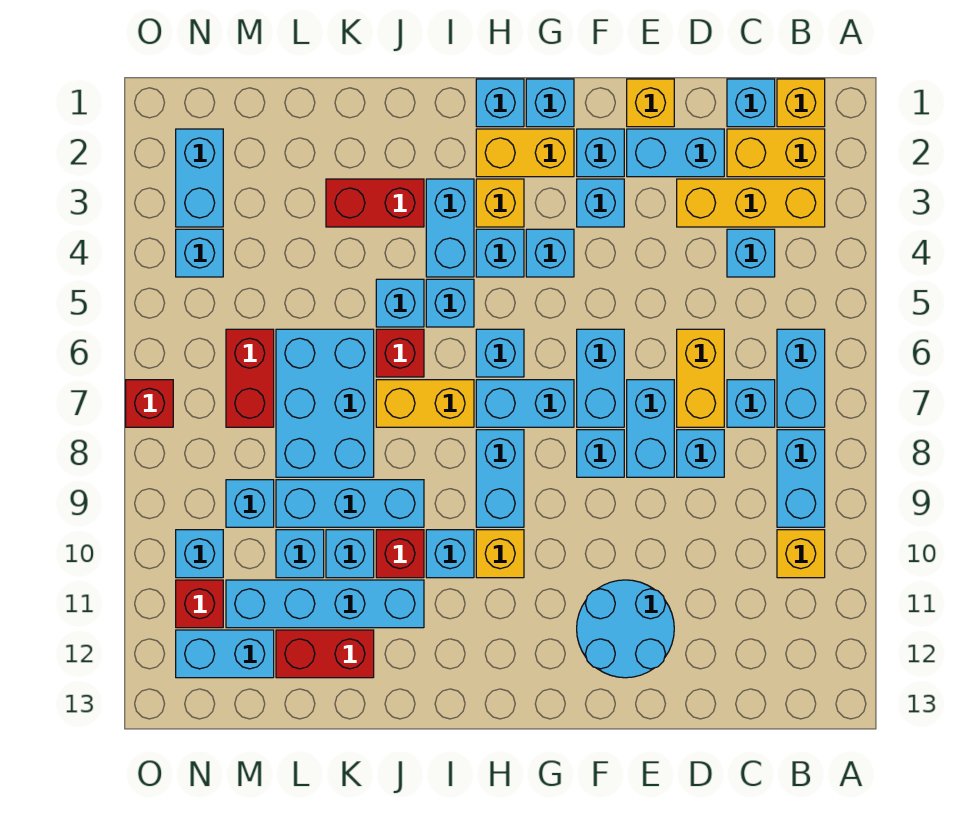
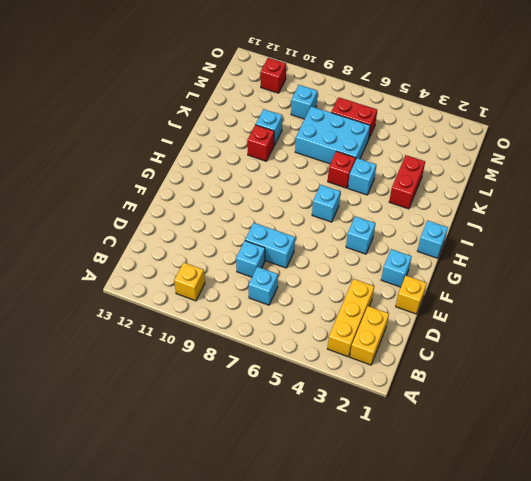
none -> yellow 1x1 brick [777,79,825,127]
none -> cyan 1x2 brick [777,329,825,427]
none -> cyan 1x2 brick [777,430,825,527]
none -> cyan 1x1 brick [727,79,775,127]

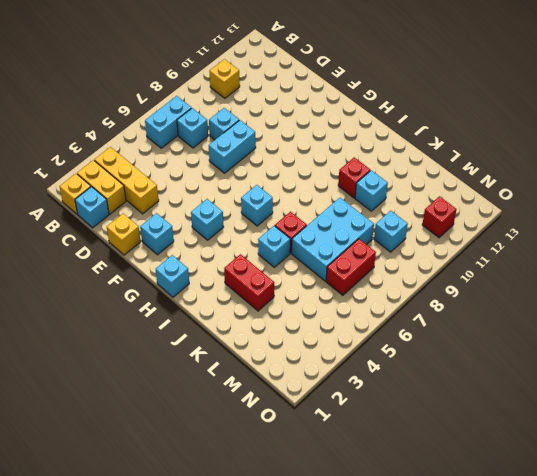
none -> cyan 1x2 brick [777,430,825,527]
none -> cyan 1x1 brick [727,229,775,277]
none -> cyan 1x2 brick [627,129,724,177]
none -> yellow 1x2 brick [677,329,724,427]

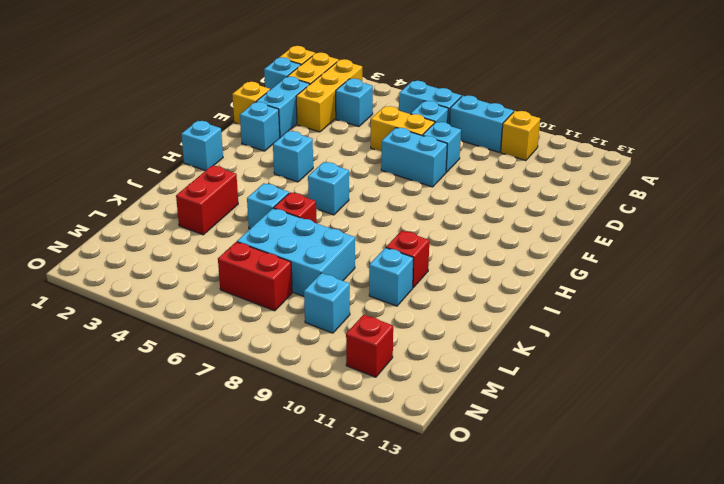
none -> cyan 2x2 round brick [577,580,674,678]
none -> cyan 1x1 brick [577,179,624,227]
none -> cyan 1x2 brick [577,329,624,427]
none -> cyan 1x1 brick [577,430,624,477]

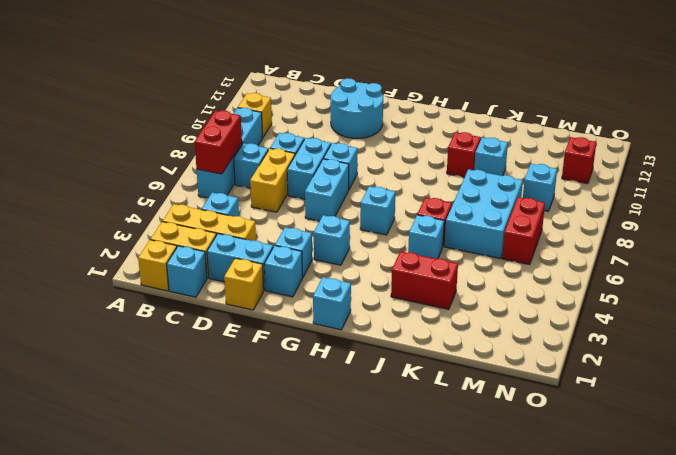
red 1x2 brick [195,111,242,174] -> red 1x2 brick turned to [276,630,374,678]
none -> cyan 1x1 brick [526,79,574,127]
none -> yellow 1x2 brick [476,129,574,177]
none -> cyan 1x2 brick [476,380,574,427]
none -> yellow 1x1 brick [476,179,524,227]

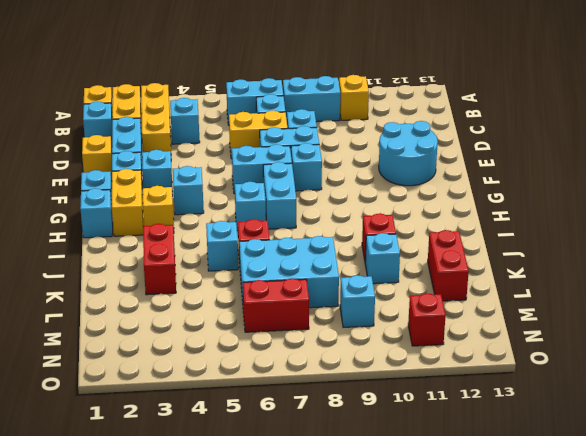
none -> cyan 1x1 brick [476,229,524,277]
none -> cyan 1x2 brick [476,430,524,527]
none -> yellow 1x1 brick [476,530,524,578]
none -> cyan 1x2 brick [426,179,474,277]

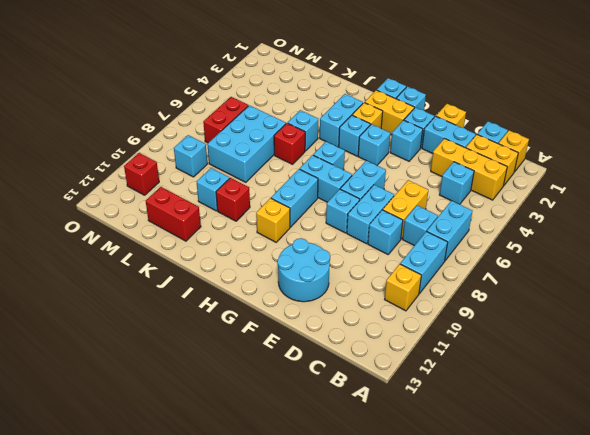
none -> cyan 1x1 brick [426,279,474,327]
none -> yellow 1x2 brick [376,380,474,427]
none -> cyan 1x1 brick [426,530,474,578]
none -> red 1x2 brick [326,179,424,227]

